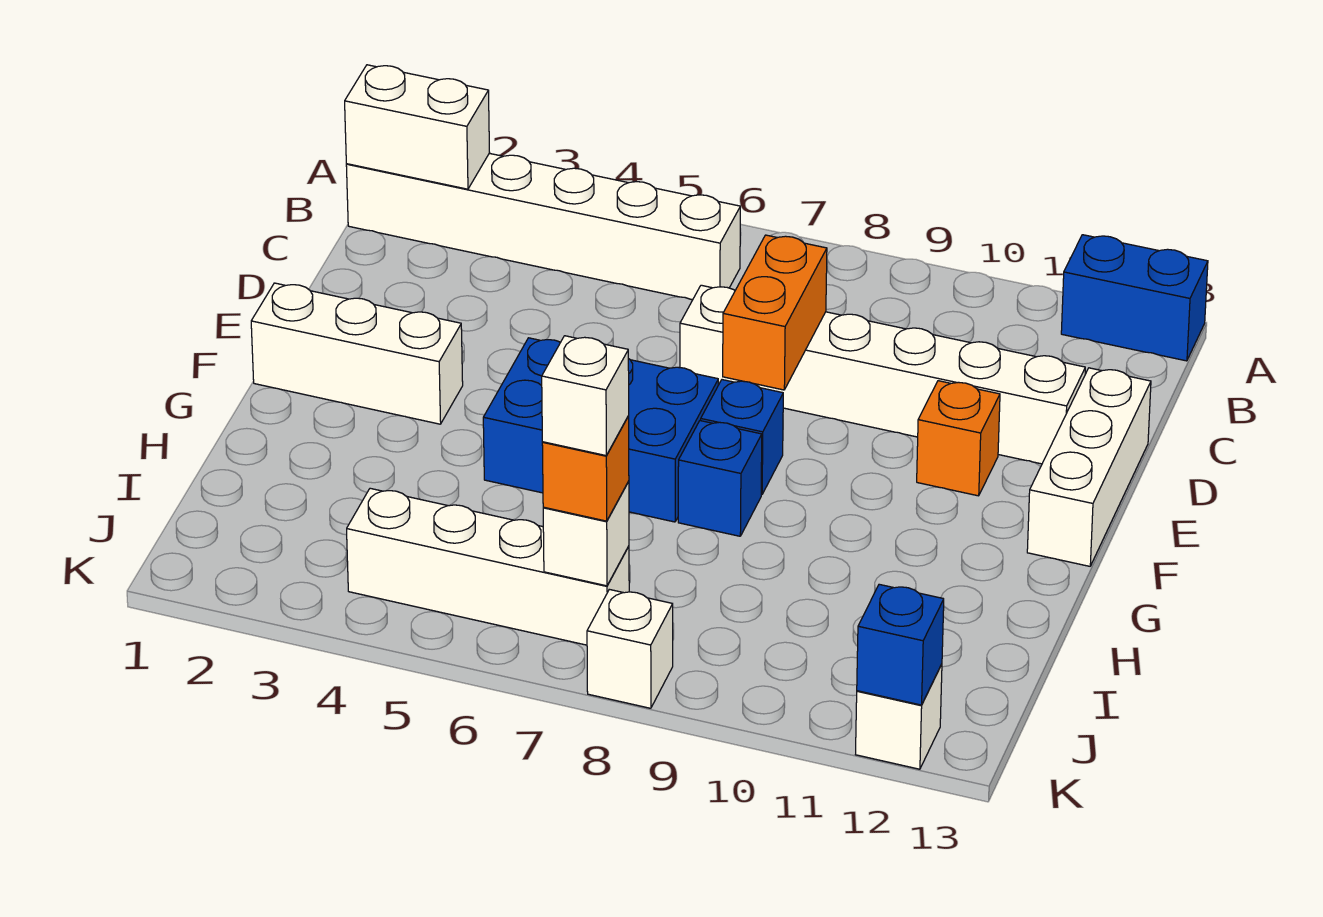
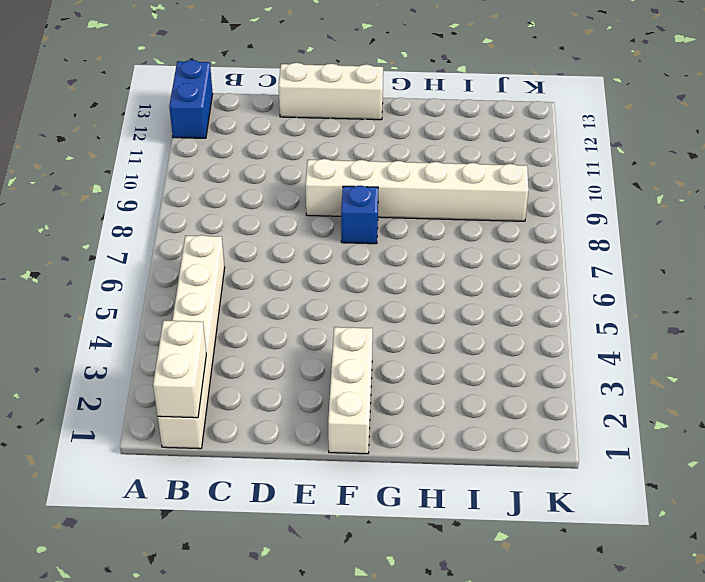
white 1x6 brick [305,159,529,221] -> white 1x6 brick turned to [680,285,1085,464]
none -> orange 1x1 brick [917,381,1000,496]
none -> blue 2x3 brick [483,338,718,522]
none -> blue 1x1 brick [678,421,762,536]

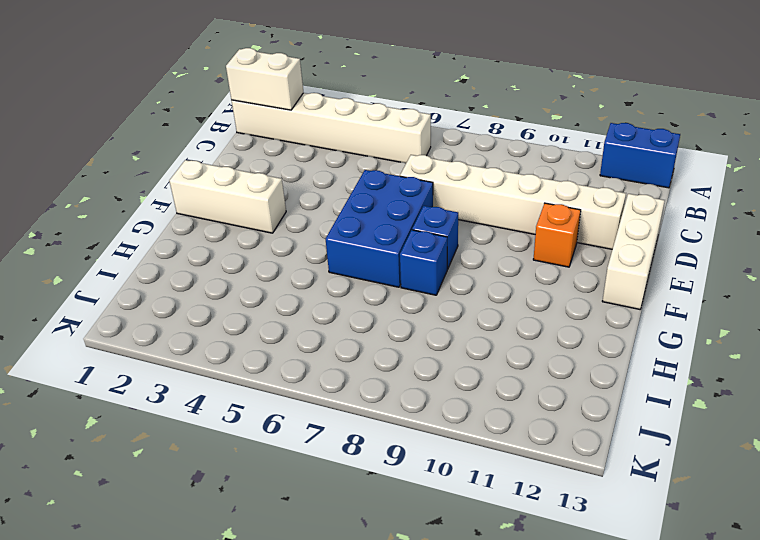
blue 2x3 brick [326,170,433,287] -> blue 2x3 brick turned to [483,338,718,522]
none -> white 1x4 brick [347,488,629,645]
none -> white 1x1 brick [587,589,673,708]
none -> white 1x1 brick [856,664,942,769]

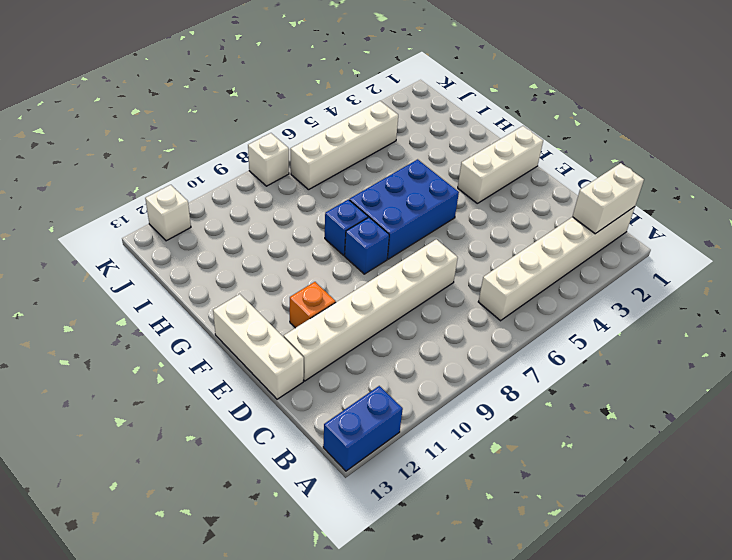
none -> orange 1x2 brick [723,235,827,390]
none -> white 1x1 brick [543,481,629,586]
none -> blue 1x1 brick [857,584,944,705]

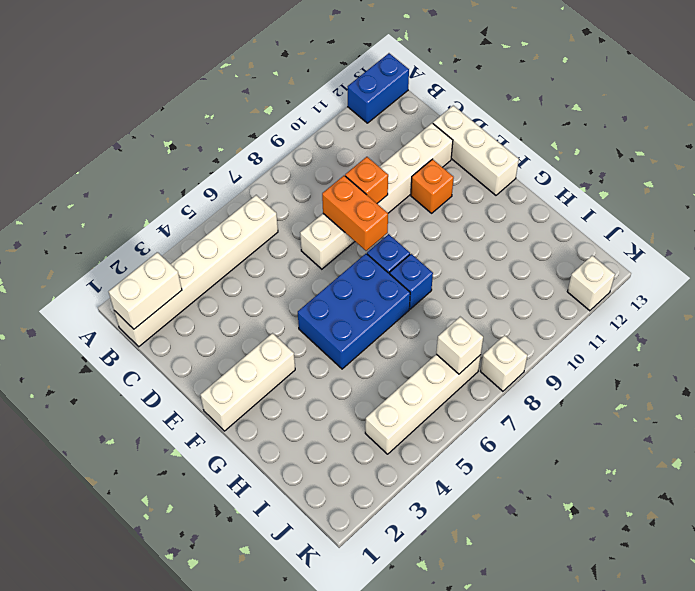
orange 1x1 brick [345,157,388,203] -> orange 1x1 brick moved to [542,416,629,521]
none -> blue 1x1 brick [857,584,944,705]
none -> white 1x1 brick [542,336,629,455]

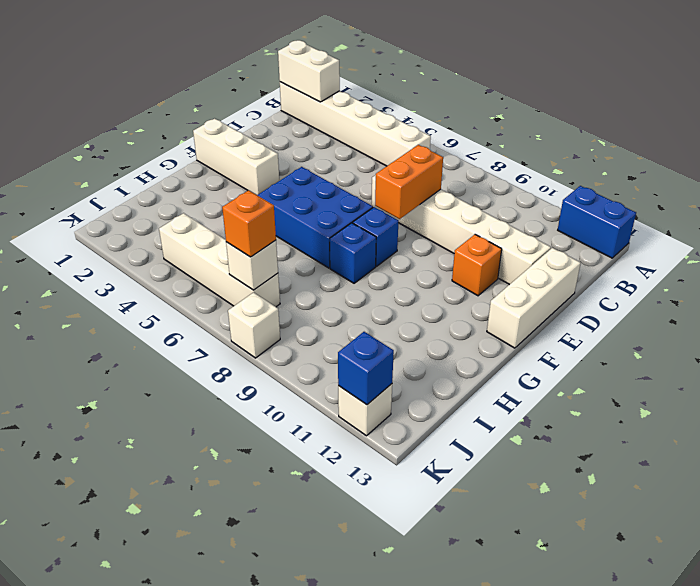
none -> white 1x1 brick [542,336,629,455]

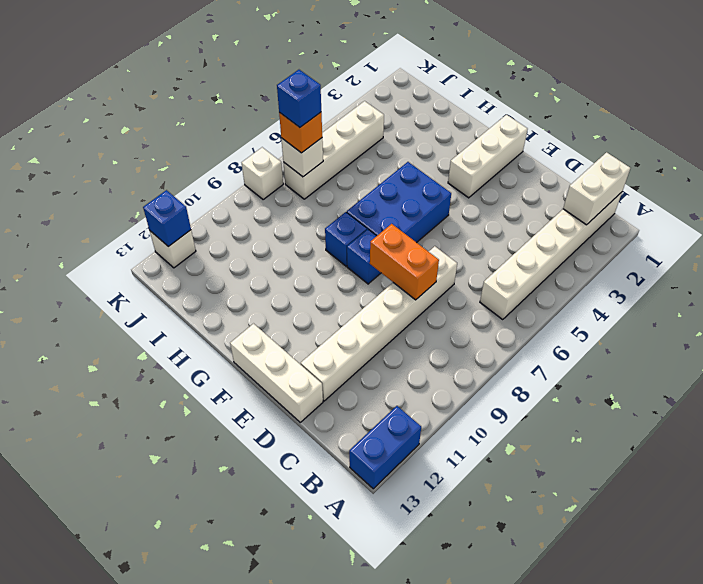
blue 1x1 brick [277,70,321,127] -> white 1x1 brick [542,336,629,455]
none -> orange 1x1 brick [917,381,1000,496]

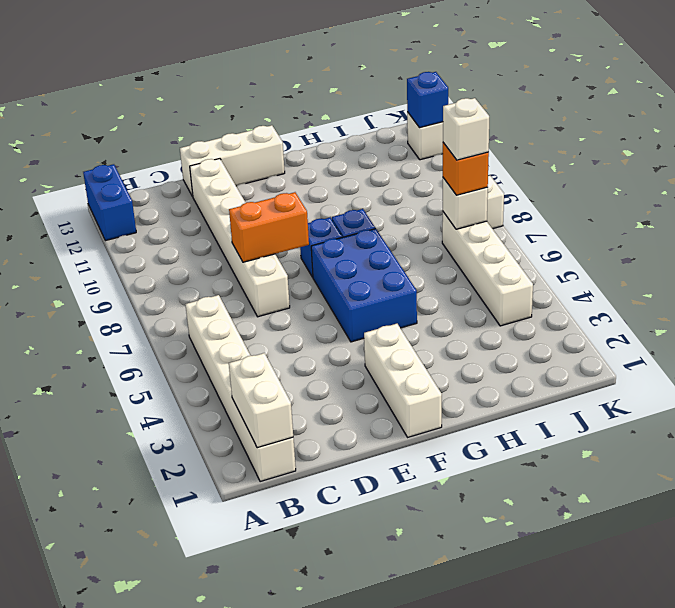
none -> orange 1x1 brick [917,381,1000,496]

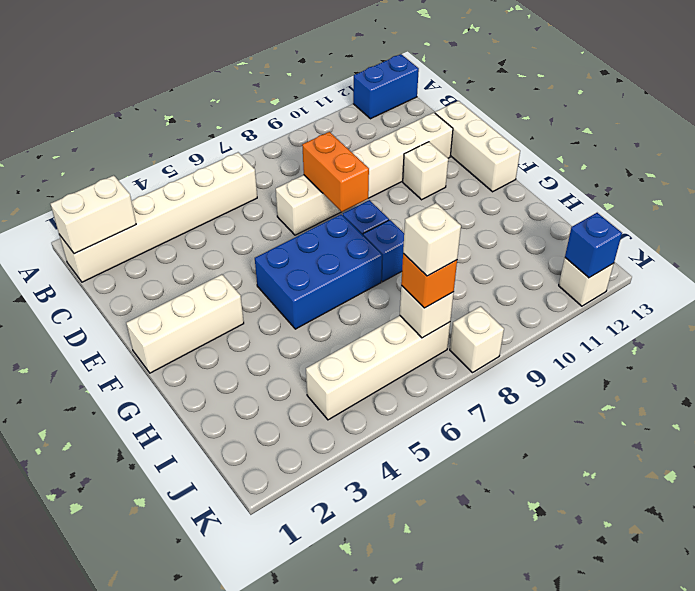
white 1x1 brick [403,142,448,200] -> orange 1x1 brick [917,381,1000,496]

